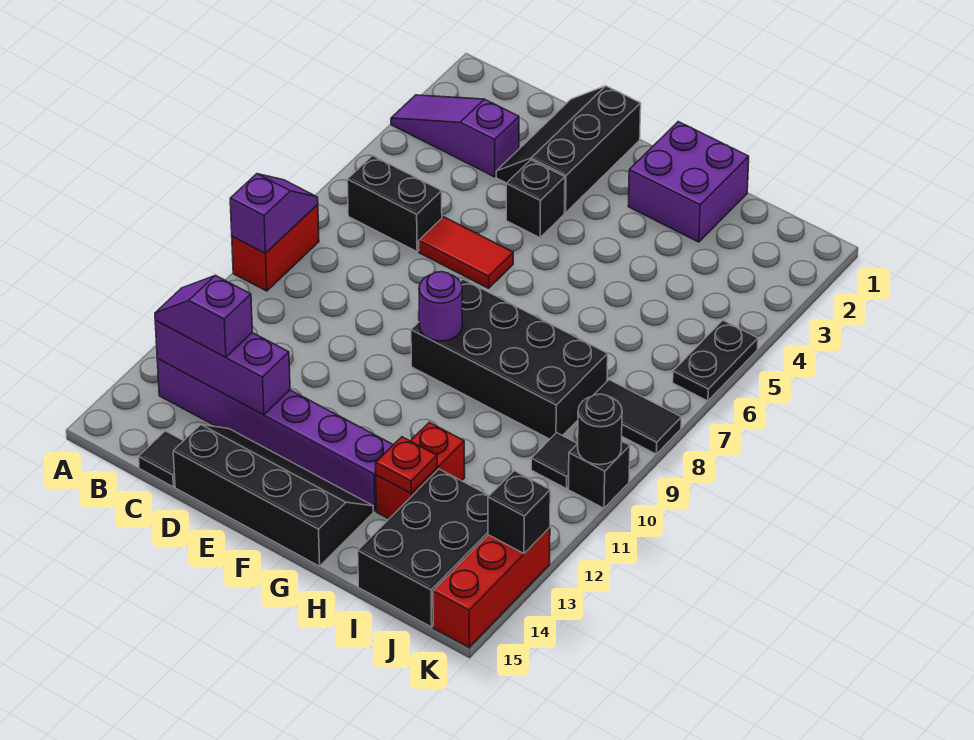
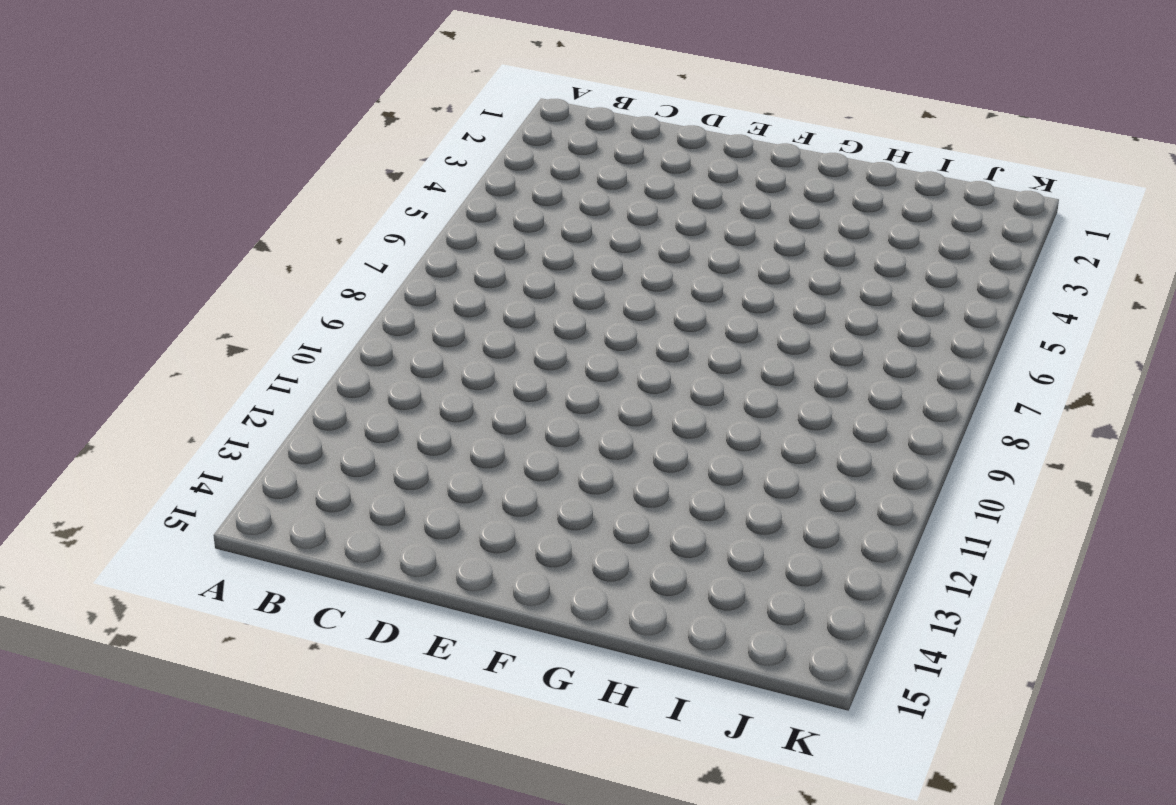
none -> purple 1x3 slope [391,95,519,177]
none -> red 1x2 brick [232,204,319,291]
none -> black 1x2 brick [347,156,442,252]

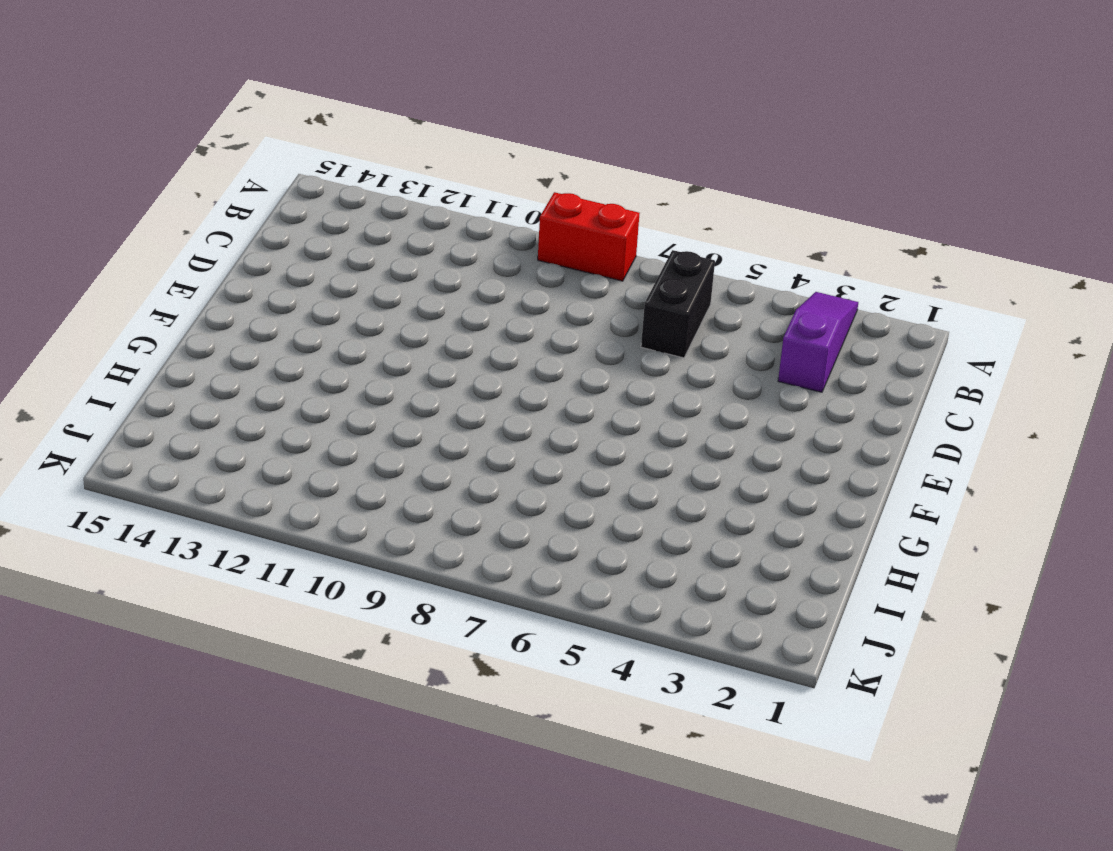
none -> purple 1x6 brick [157,359,393,511]
none -> black 1x1 tile [139,431,183,487]
none -> black 2x3 slope [496,86,641,213]

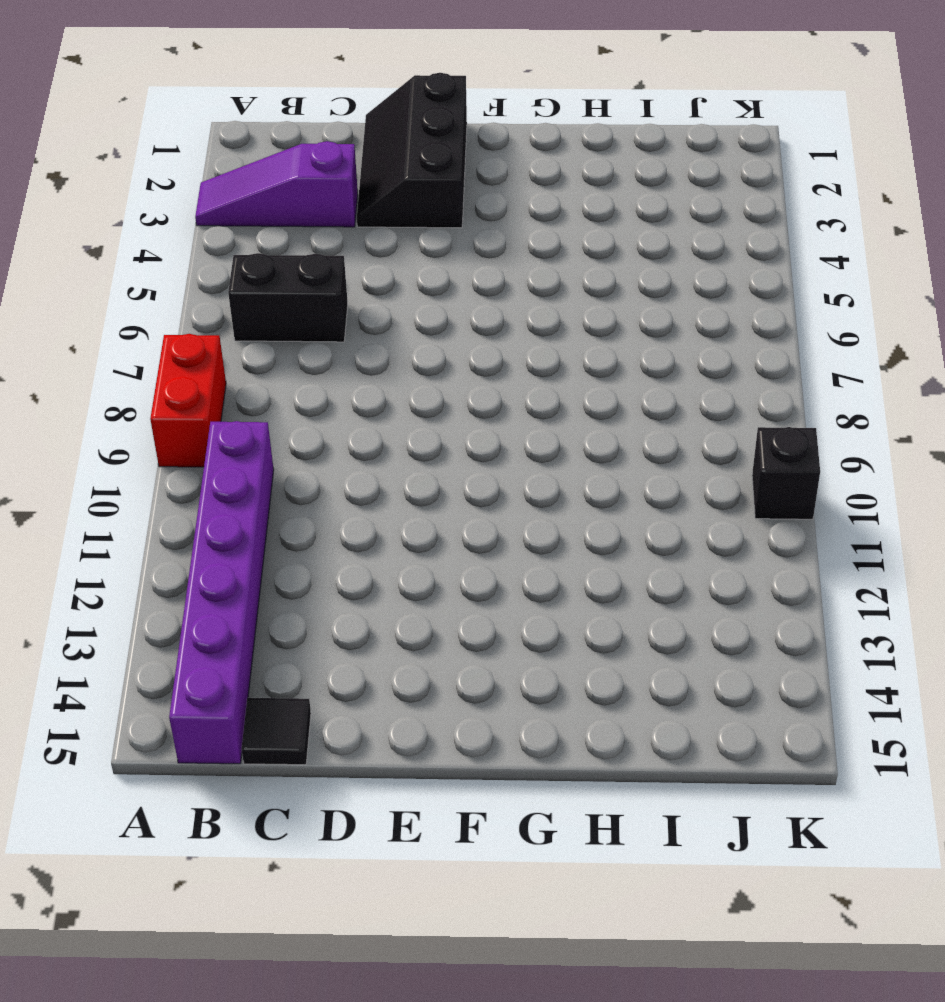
purple 1x6 brick [169,421,274,764] -> purple 1x6 brick turned to [157,359,393,511]
none -> red 1x2 tile [419,217,513,288]
none -> black 2x4 slope [173,425,373,566]
none -> black 1x1 brick [506,160,565,238]

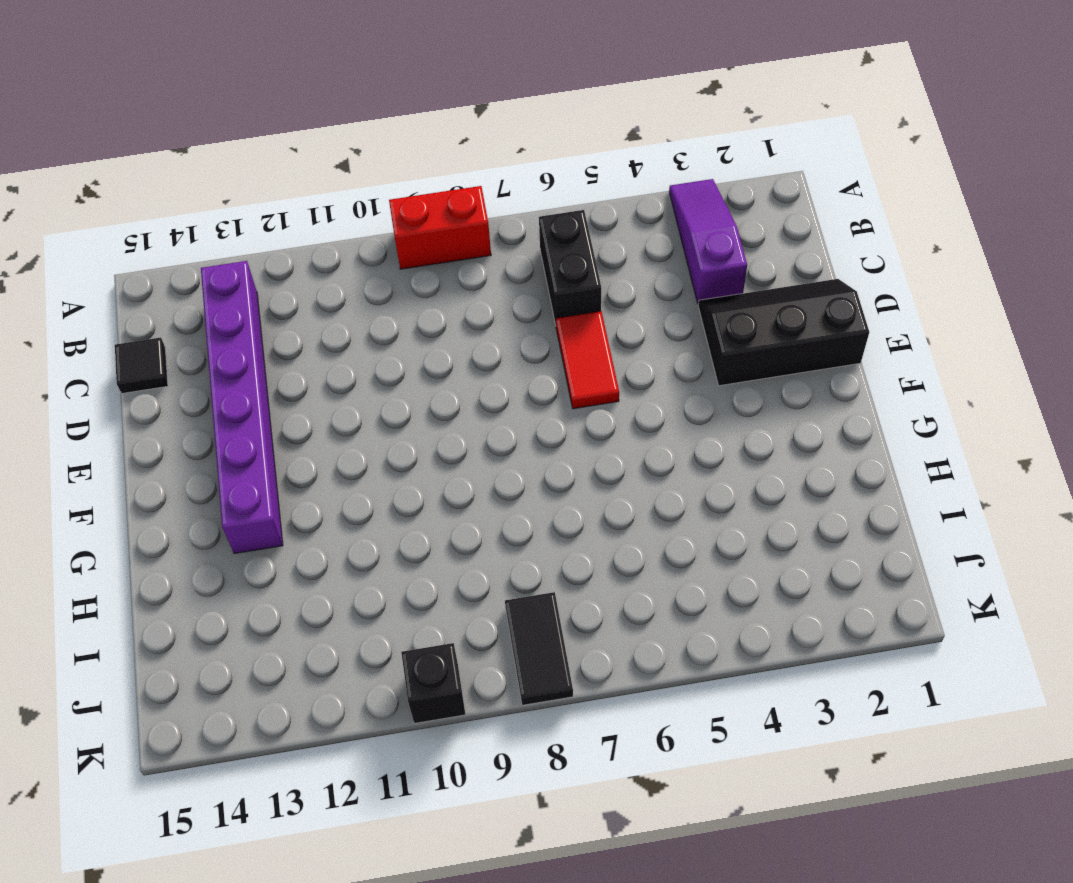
none -> black 2x4 slope [173,425,373,566]
none -> black 1x1 brick [506,160,565,238]
none -> black 2x4 brick [411,279,608,439]

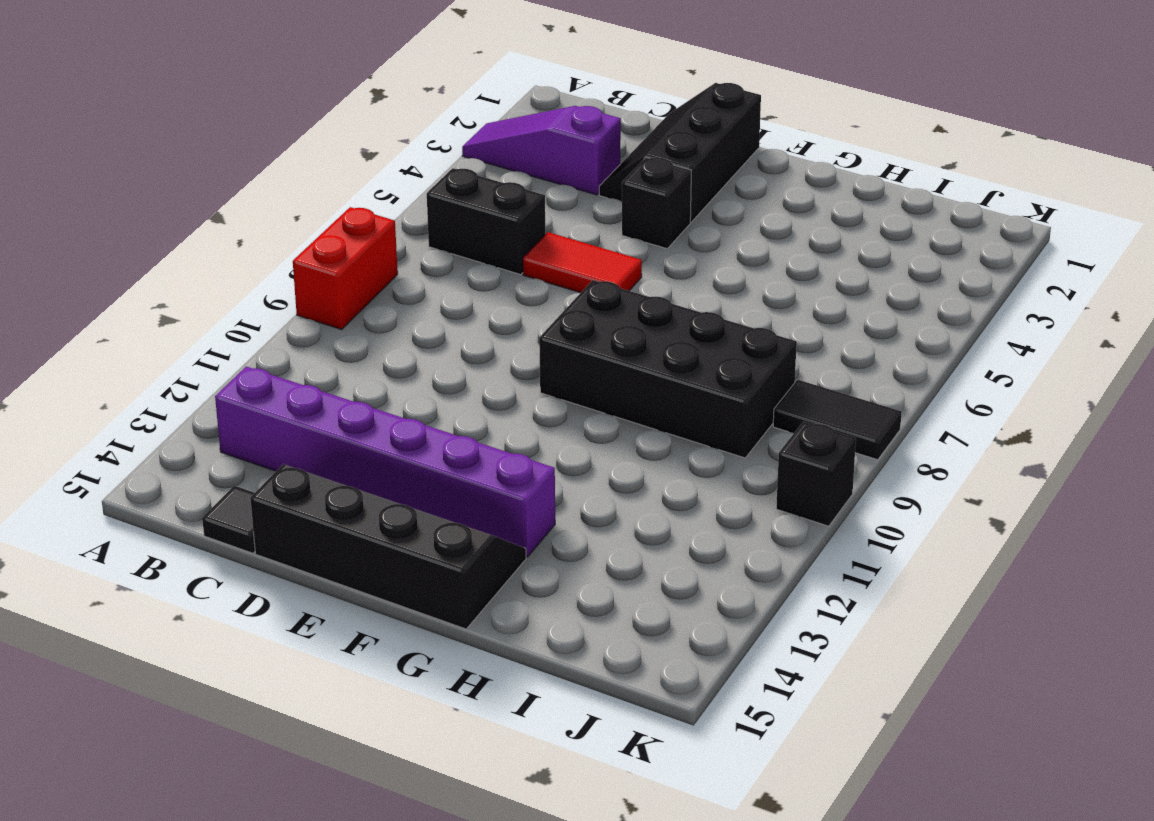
none -> purple 2x2 brick [628,122,749,242]
none -> red 1x2 brick [376,422,465,519]
none -> black 2x3 brick [358,469,489,627]

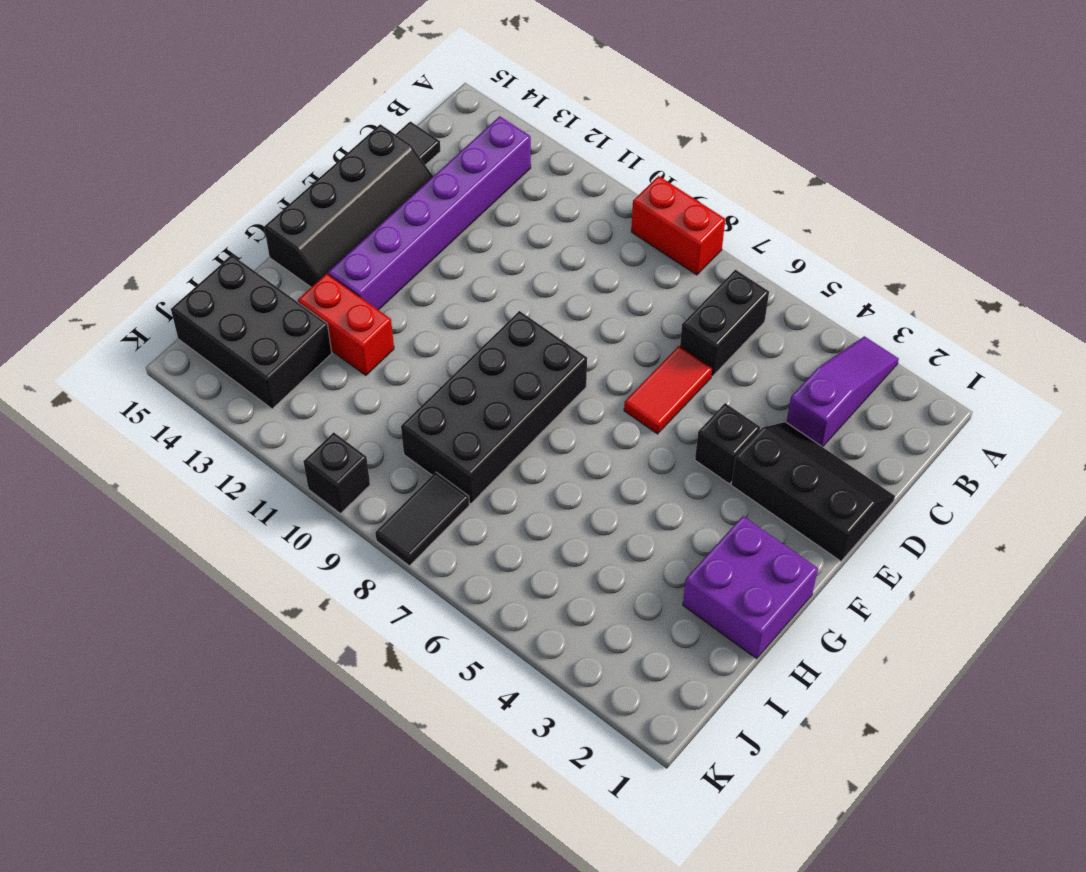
none -> black 1x1 tile [531,433,578,489]
none -> black 1x2 plate [673,320,758,401]
none -> red 1x3 brick [433,528,550,647]

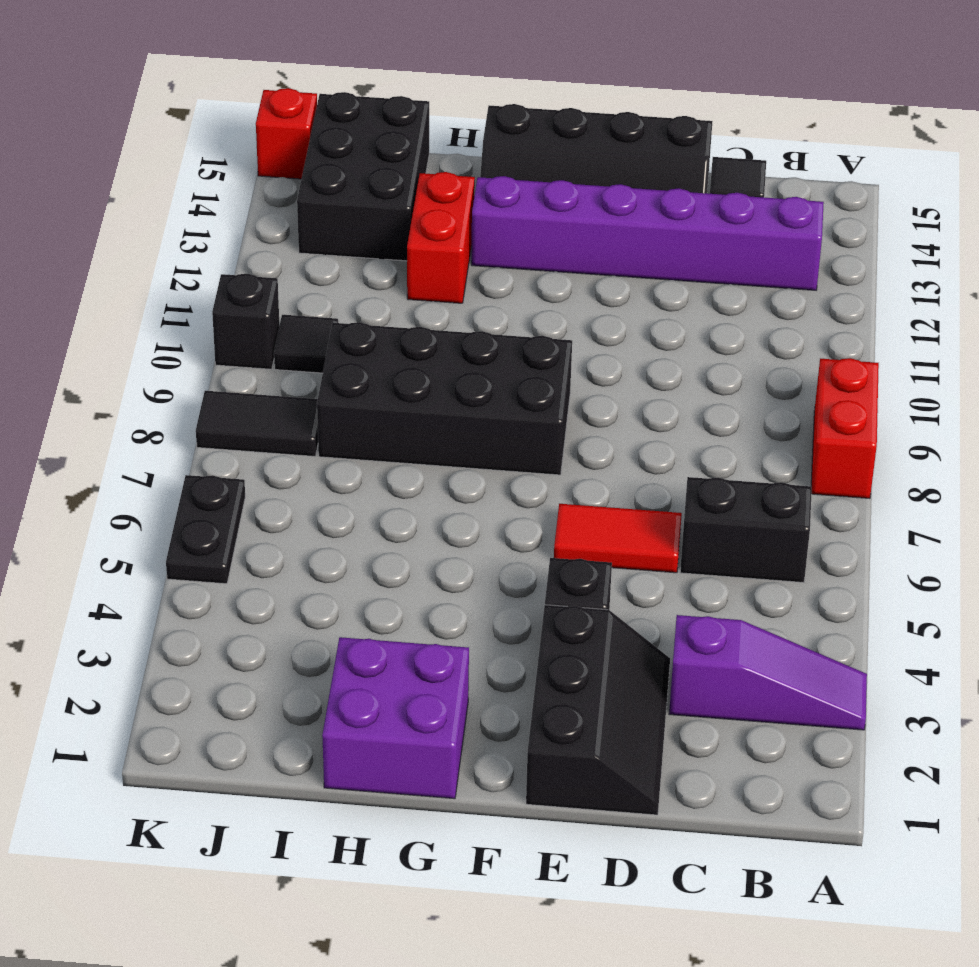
red 1x1 brick [256,88,317,179] -> red 1x3 brick [433,528,550,647]
none -> purple 1x2 slope [230,174,318,254]
none -> purple 1x3 brick [155,321,290,415]
none -> purple 1x1 round brick [419,272,463,341]

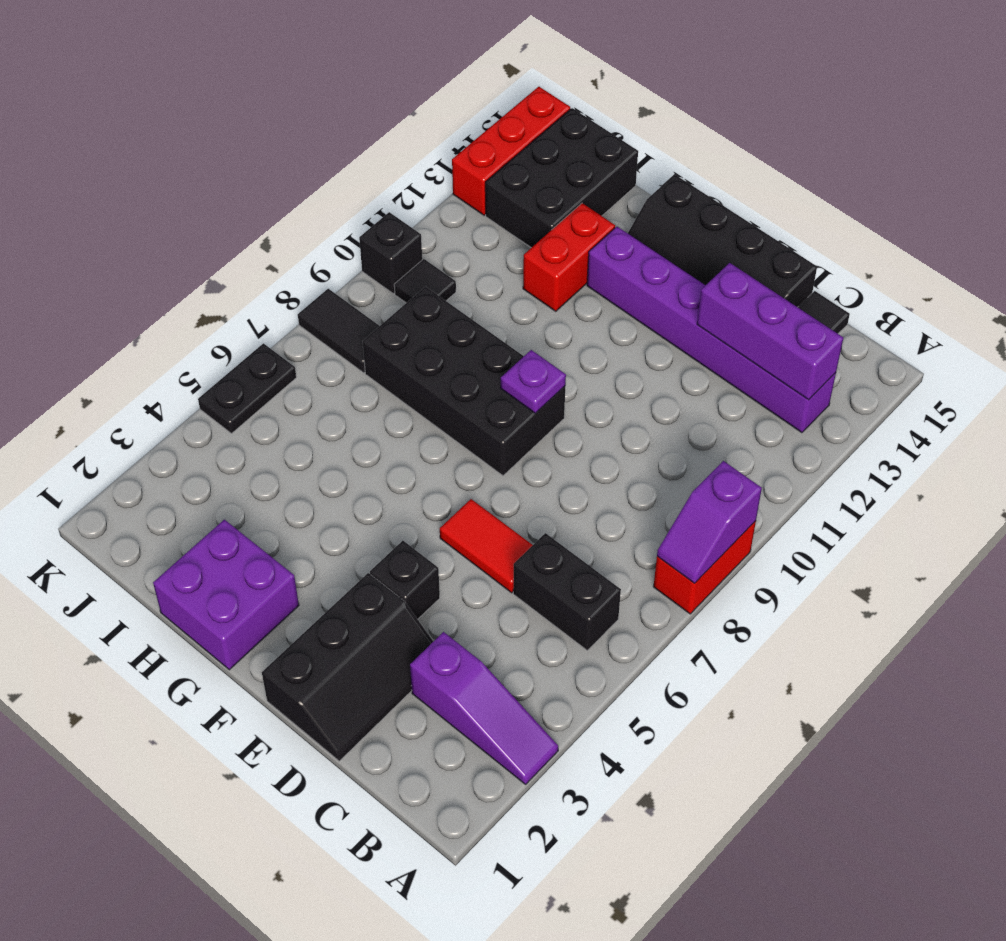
purple 1x1 plate [501,350,566,413] -> purple 1x1 round brick [419,272,463,341]
none -> red 1x1 plate [376,437,437,493]
none -> black 1x1 round brick [578,394,622,465]
none -> black 1x1 brick [488,471,550,553]

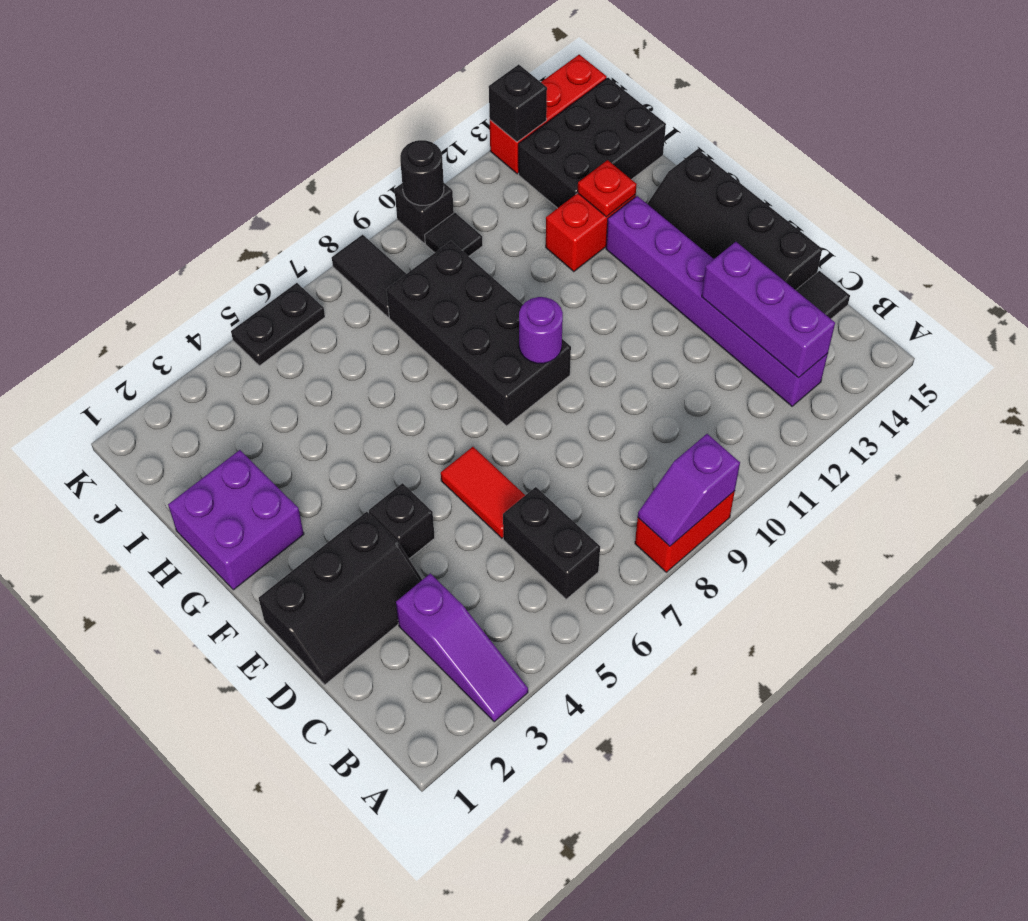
none -> purple 1x2 slope [155,275,252,357]

